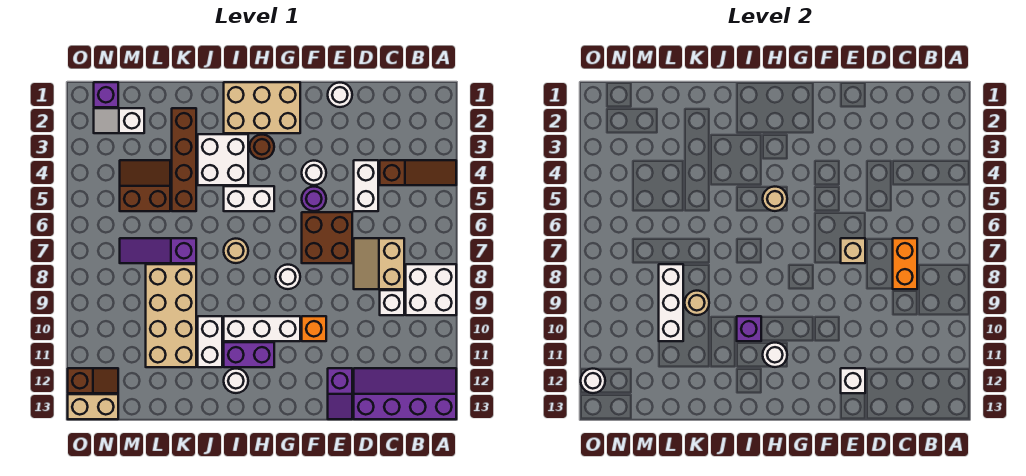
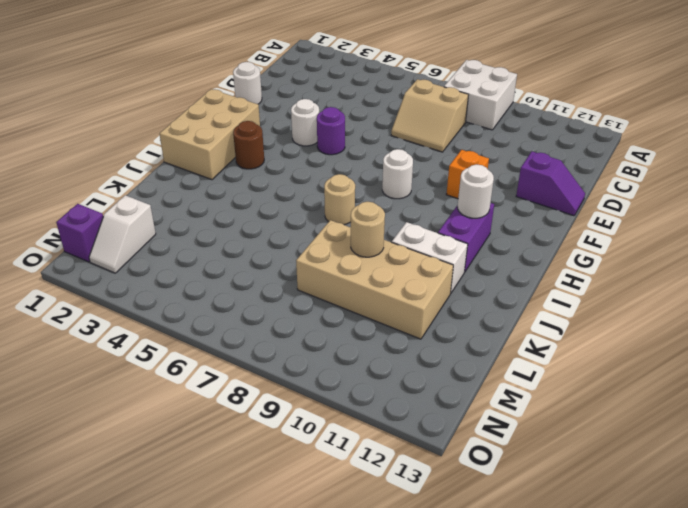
none -> brown 1x3 slope [380,160,456,185]
none -> purple 2x4 slope [354,368,456,419]
none -> white 1x1 brick [380,290,404,315]
none -> white 1x2 brick [354,160,378,211]

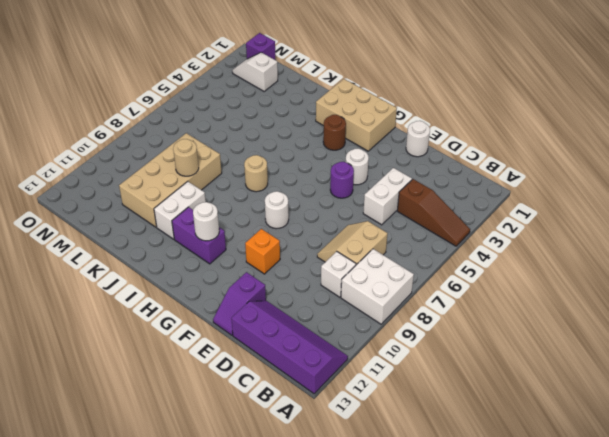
none -> brown 2x2 brick [302,212,352,263]
none -> white 1x3 brick [224,316,300,341]
none -> white 1x2 brick [224,186,274,211]
none -> white 2x2 brick [198,134,248,185]

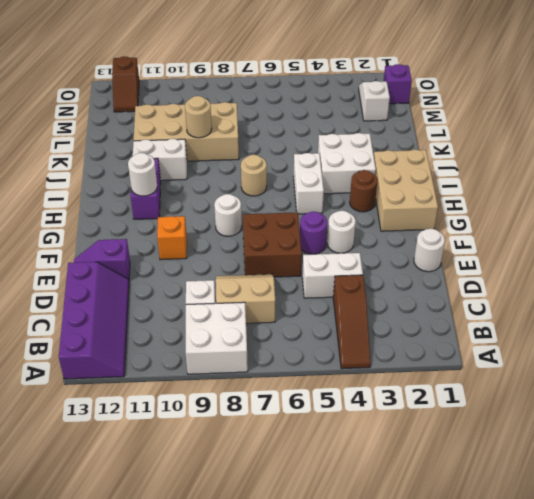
none -> white 1x3 brick [224,316,300,341]
none -> white 1x1 round brick [224,369,248,393]
none -> brown 1x4 brick [172,108,196,211]
none -> purple 1x3 slope [120,238,196,263]

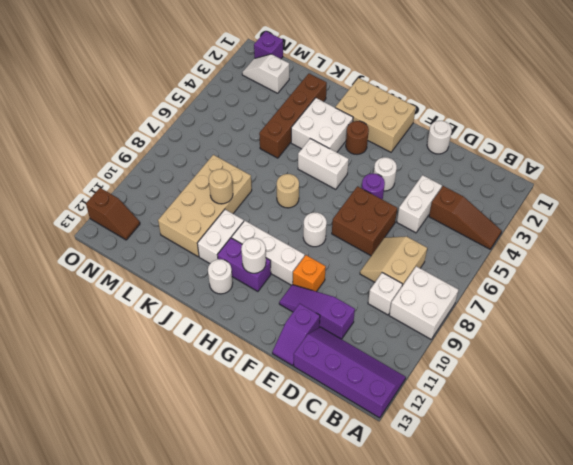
purple 1x3 slope [279,284,355,339] -> purple 1x3 slope moved to [120,238,196,263]
none -> brown 2x2 slope [120,160,170,211]
none -> tan 1x2 brick [68,394,118,419]
none -> orange 1x2 brick [893,238,917,289]
none -> tan 1x1 brick [841,238,865,263]

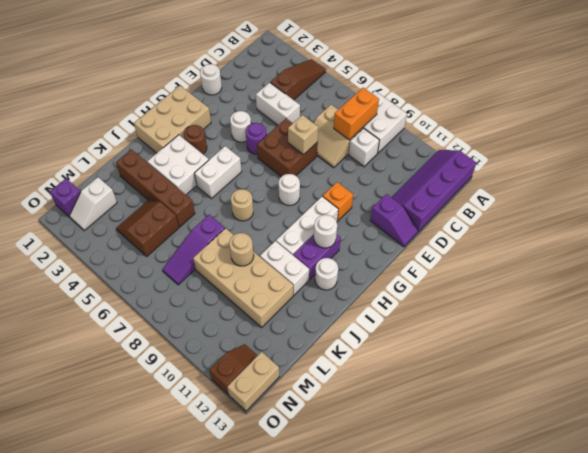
orange 1x2 brick [334,88,379,140] -> orange 1x2 brick turned to [893,238,917,289]
none -> white 1x1 brick [841,368,865,393]
none -> tan 1x1 round brick [763,187,787,211]
none -> purple 1x1 brick [737,316,761,341]
none -> white 1x3 brick [659,264,683,341]

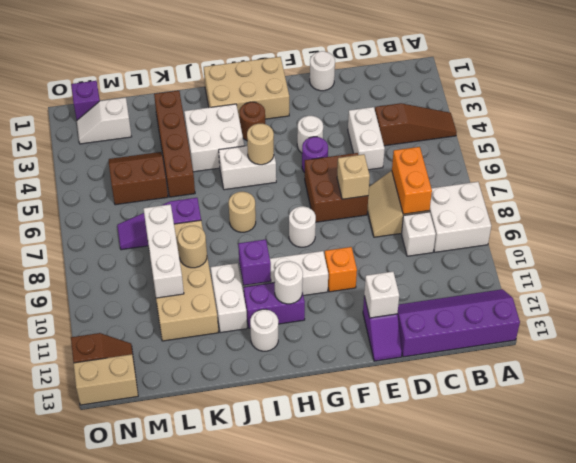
none -> white 1x1 round brick [581,369,605,393]

